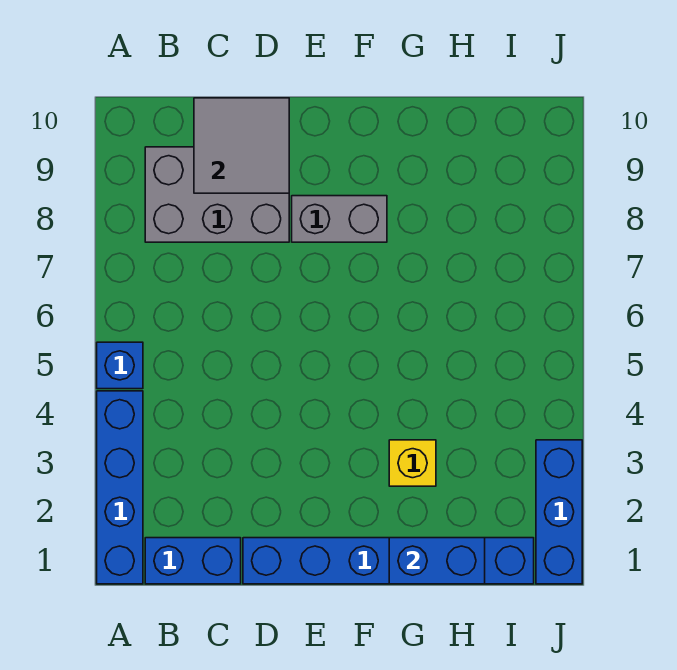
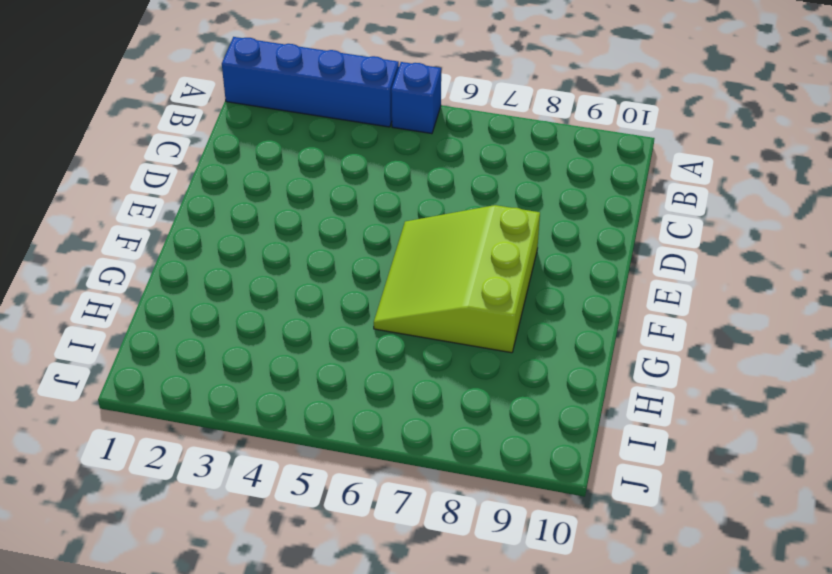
lime 3x3 slope [374,205,540,353] -> grey 1x2 brick [292,196,387,242]
none -> blue 1x2 brick [145,538,241,584]
none -> grey 2x3 brick [145,147,289,242]

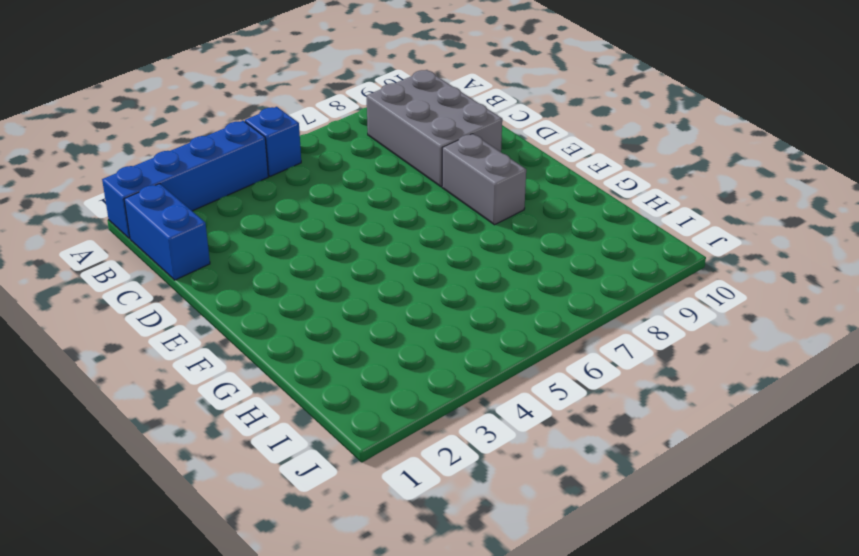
none -> blue 1x6 brick [243,538,534,584]
none -> yellow 1x1 brick [389,440,436,486]

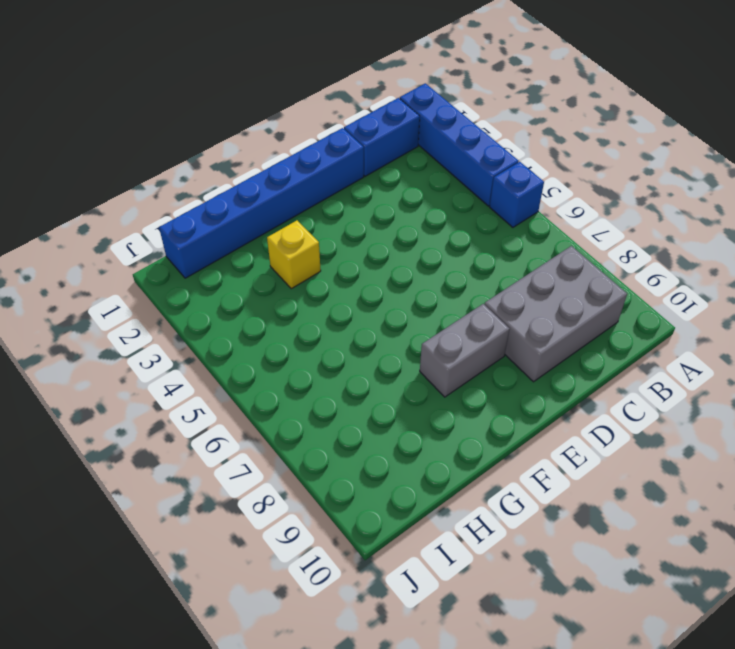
none -> blue 1x3 brick [536,440,582,584]
none -> grey 2x2 tile [194,98,289,193]

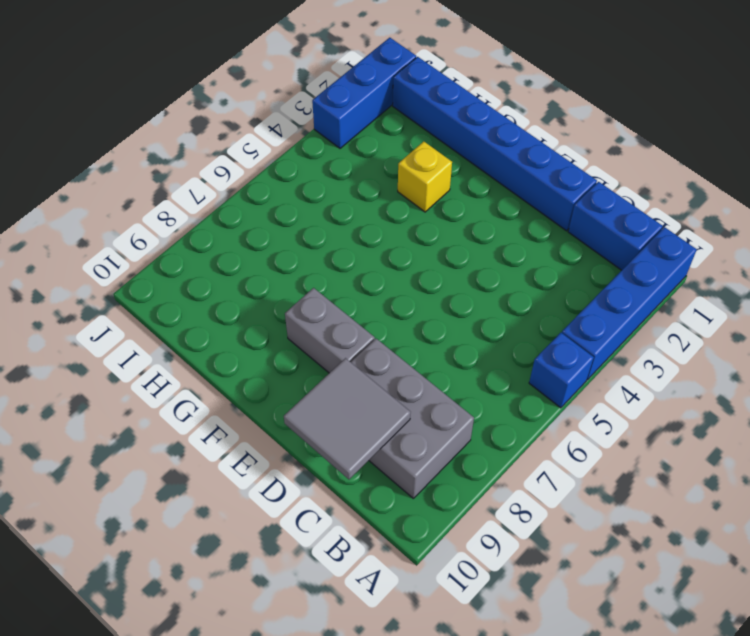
none -> blue 1x2 brick [389,538,485,584]

